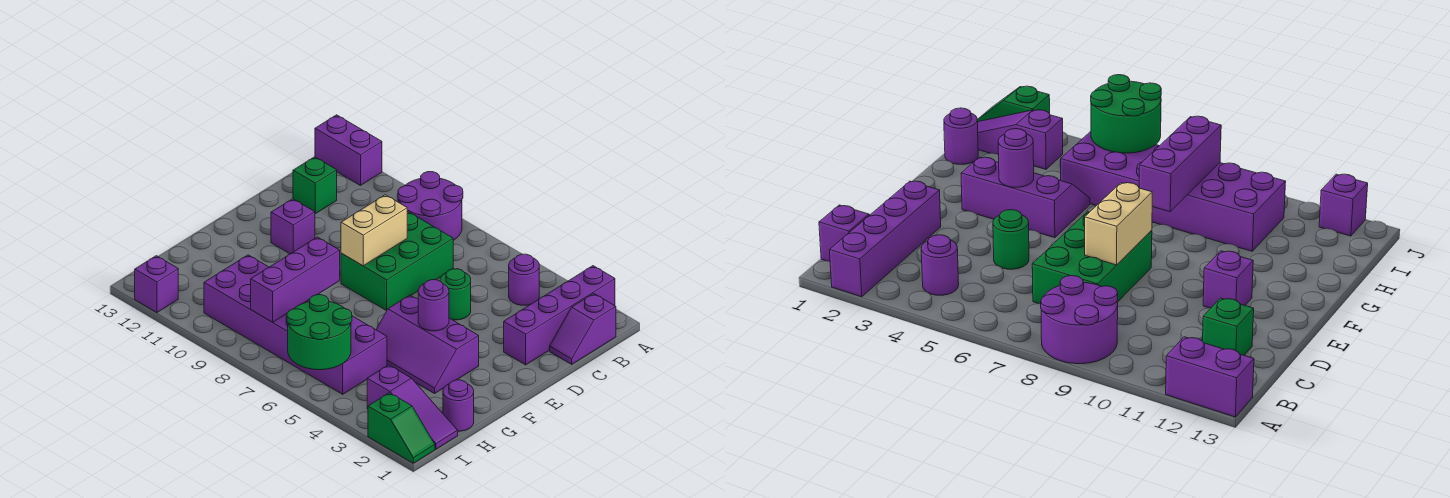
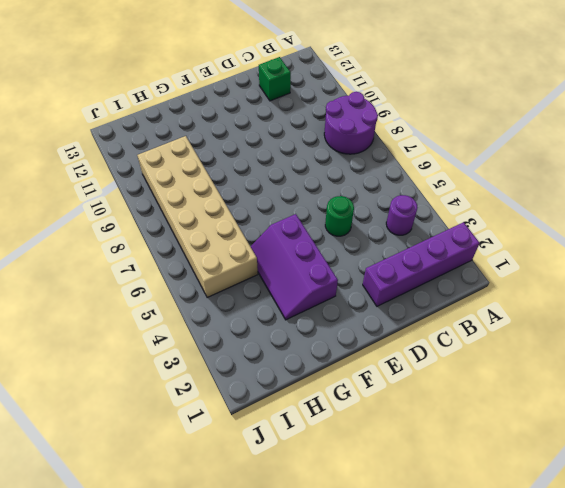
tan 2x6 brick [137,136,258,298] -> purple 2x6 brick [204,255,387,394]
none -> purple 1x2 brick [315,115,382,185]
none -> purple 1x2 slope [550,293,616,364]
none -> green 2x3 brick [341,212,453,311]

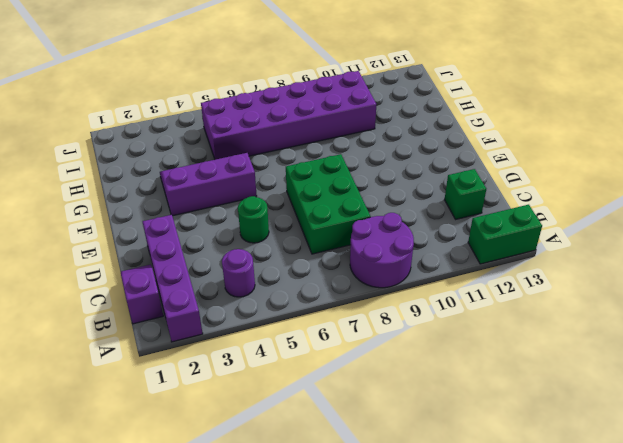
green 1x2 brick [468,205,542,264] -> purple 1x2 brick [315,115,382,185]
none -> purple 1x1 brick [271,199,315,254]
none -> purple 1x1 round brick [443,380,474,431]
none -> purple 1x3 slope [367,365,458,449]

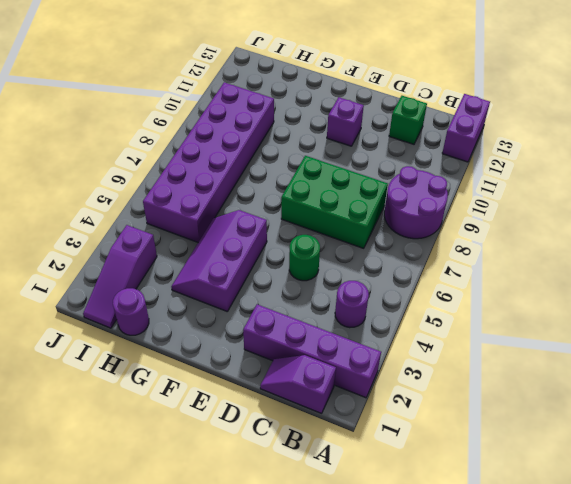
none -> green 1x2 slope [368,393,435,463]
none -> purple 1x1 brick [135,256,178,313]
none -> tan 1x2 brick [341,195,407,266]

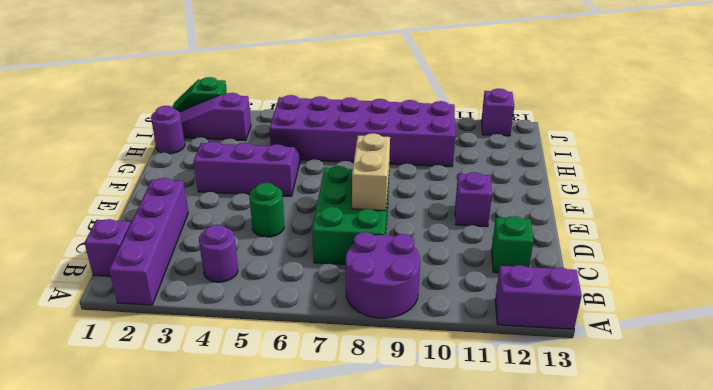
none -> purple 1x1 round brick [418,280,449,331]
none -> purple 1x3 brick [251,237,340,322]
none -> green 2x2 round brick [287,295,352,370]

